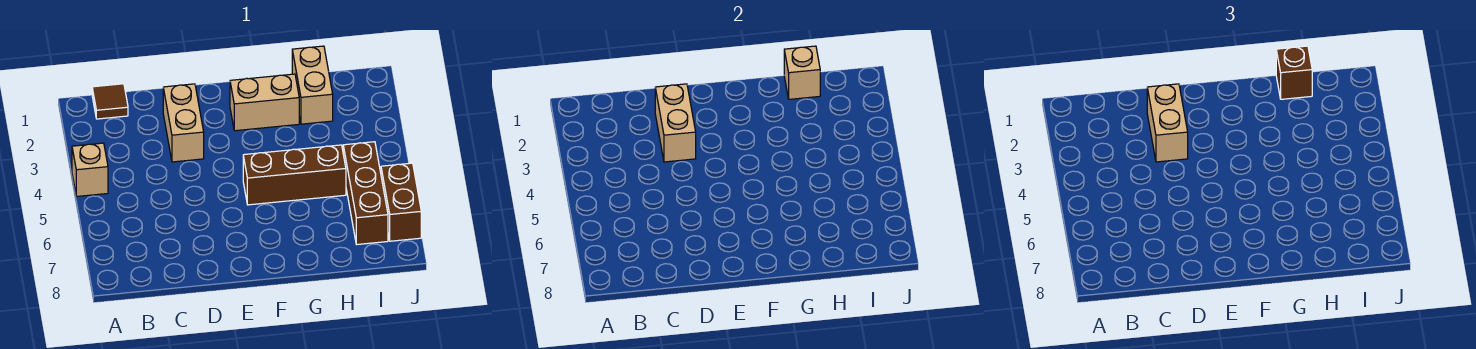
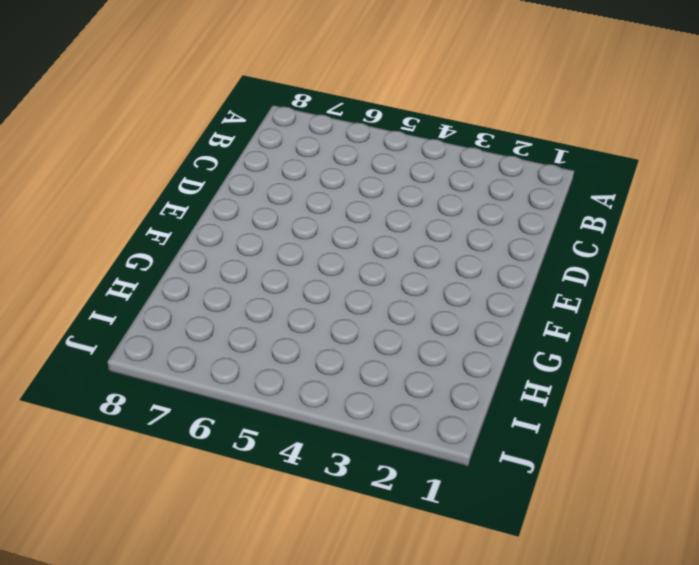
none -> tan 1x1 brick [72,143,108,196]
none -> brown 1x1 tile [92,84,128,119]
none -> tan 1x2 brick [163,84,204,162]

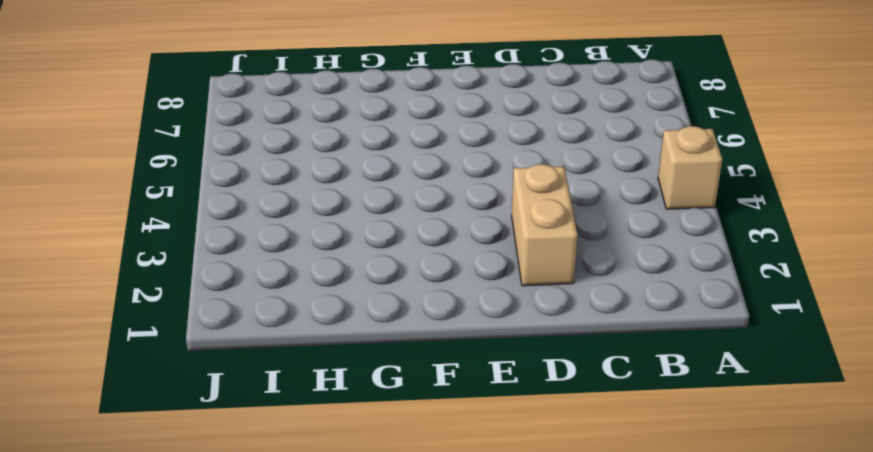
none -> brown 1x1 tile [92,84,128,119]
none -> tan 1x2 brick [230,74,299,131]
none -> brown 1x3 brick [243,145,346,205]

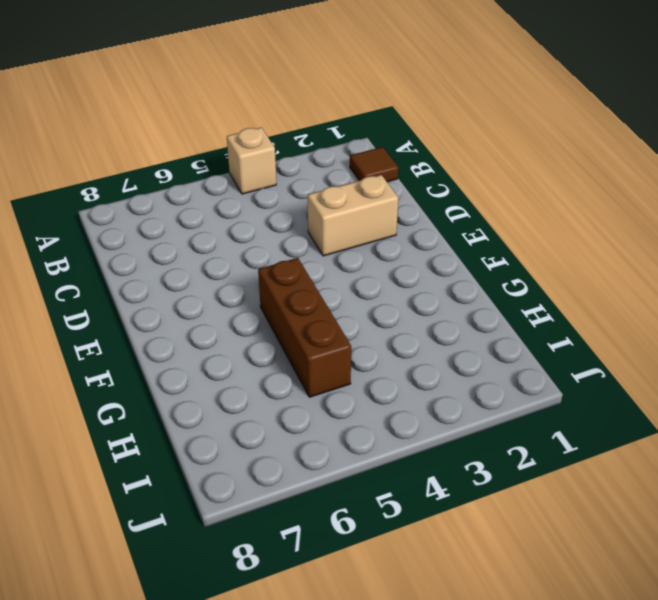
none -> tan 1x2 brick [230,74,299,131]
none -> tan 1x2 brick [292,46,333,124]
none -> brown 1x3 brick [343,142,388,244]

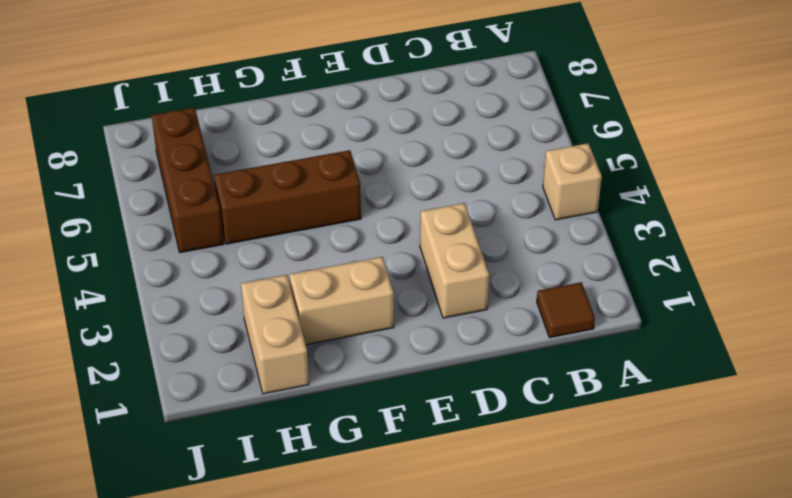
none -> brown 1x2 brick [381,163,421,241]
none -> tan 1x2 brick [655,84,696,162]
none -> tan 1x1 brick [784,46,820,99]

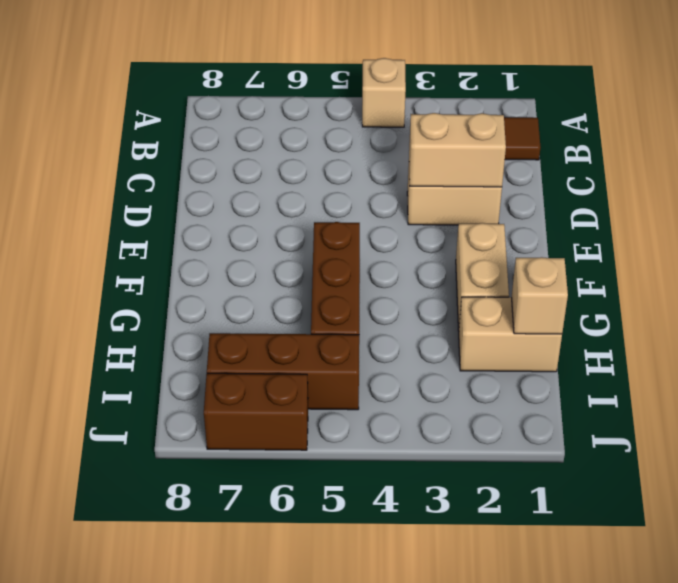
none -> tan 1x2 brick [1147,84,1188,162]
none -> brown 1x1 brick [1276,46,1312,99]

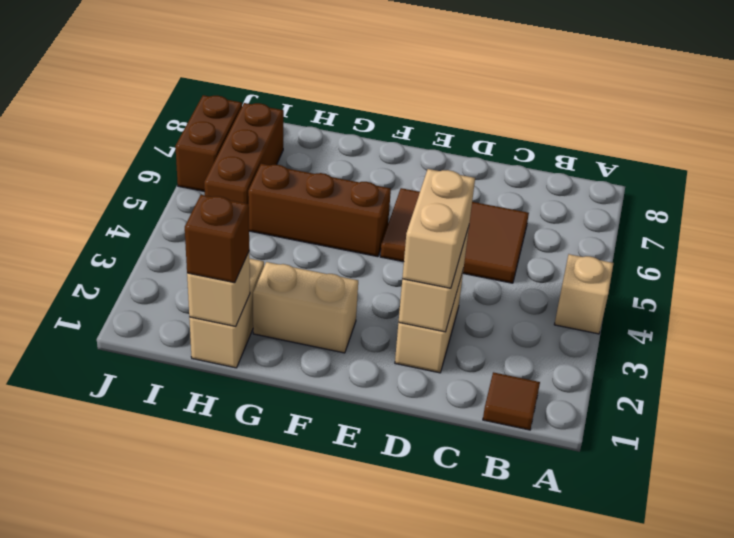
brown 2x3 tile [380,188,529,283] -> none

